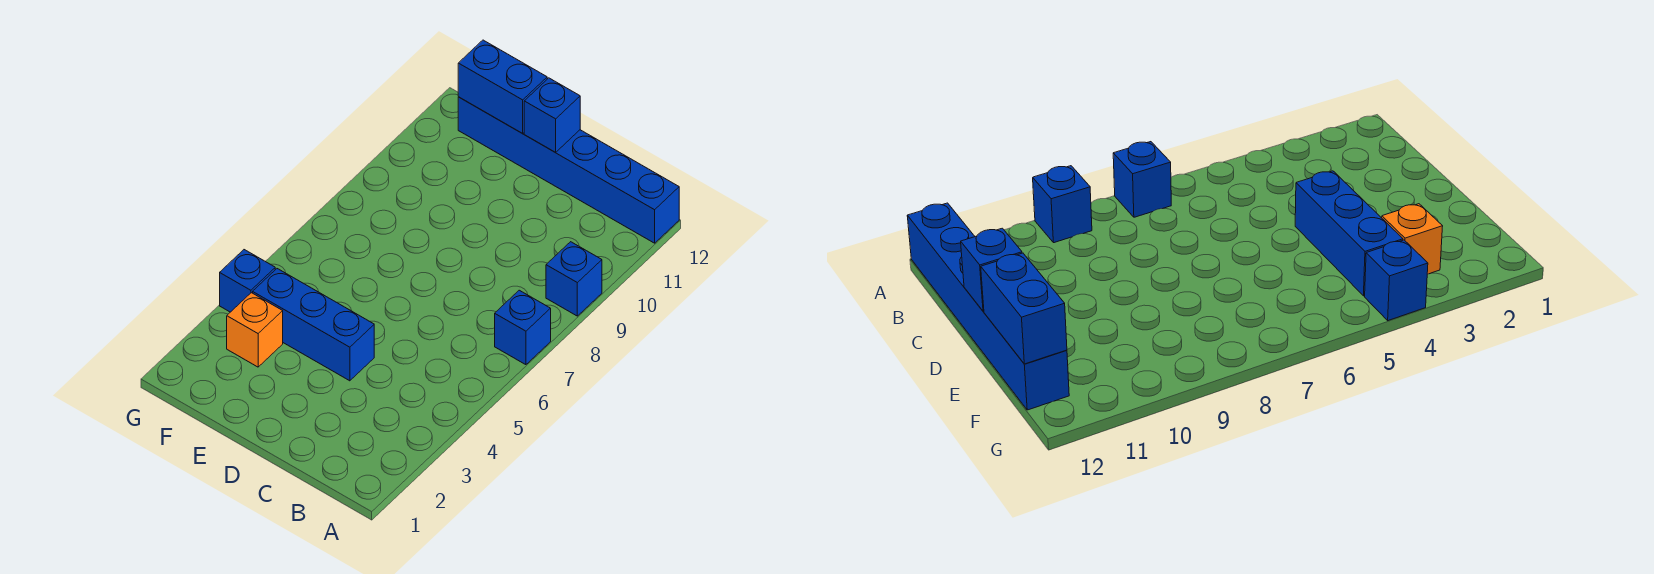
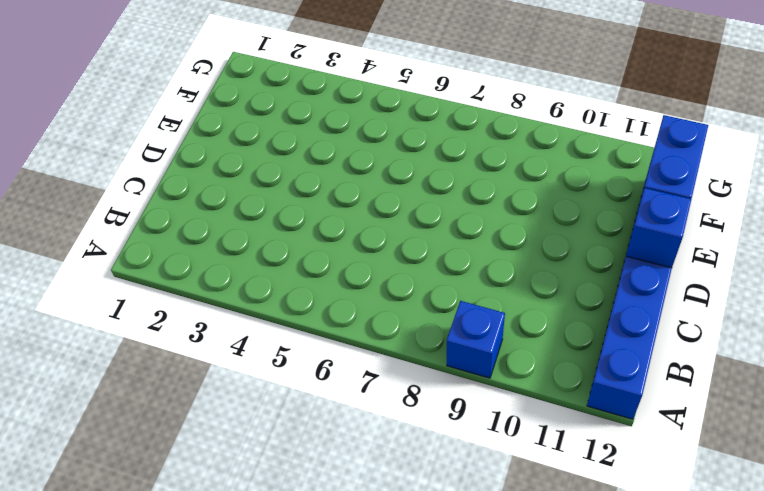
none -> blue 1x1 brick [495,290,551,365]
none -> blue 1x3 brick [253,269,374,381]

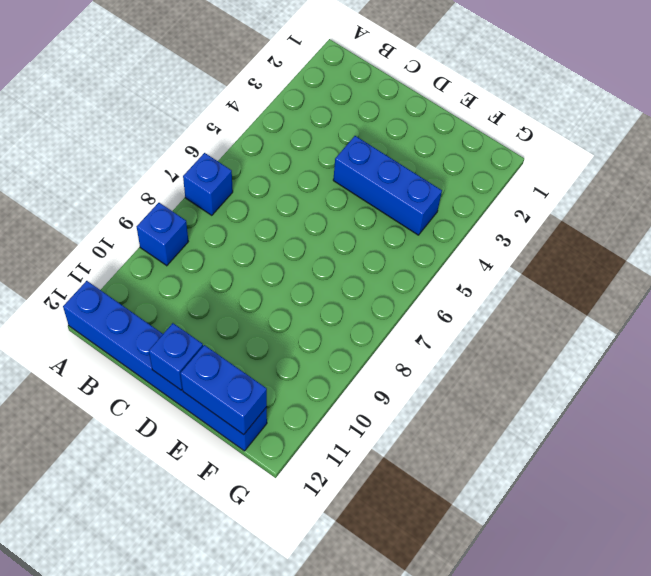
none -> orange 1x1 brick [227,293,283,367]
none -> blue 1x1 brick [220,250,275,312]

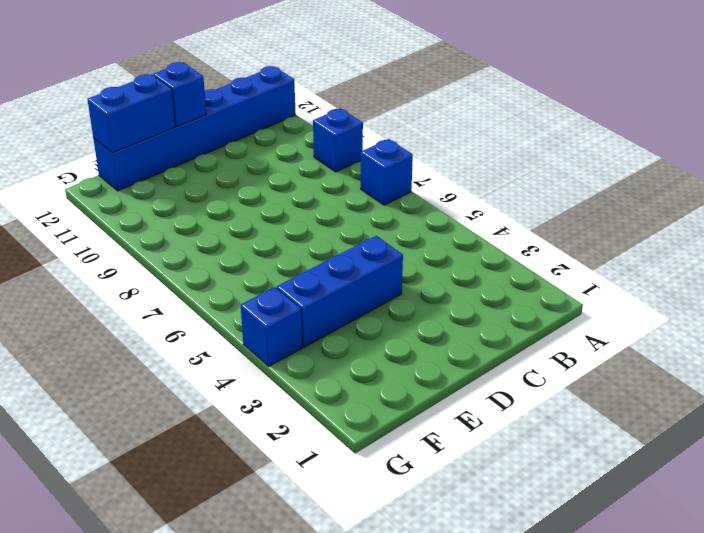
none -> orange 1x1 brick [227,293,283,367]

